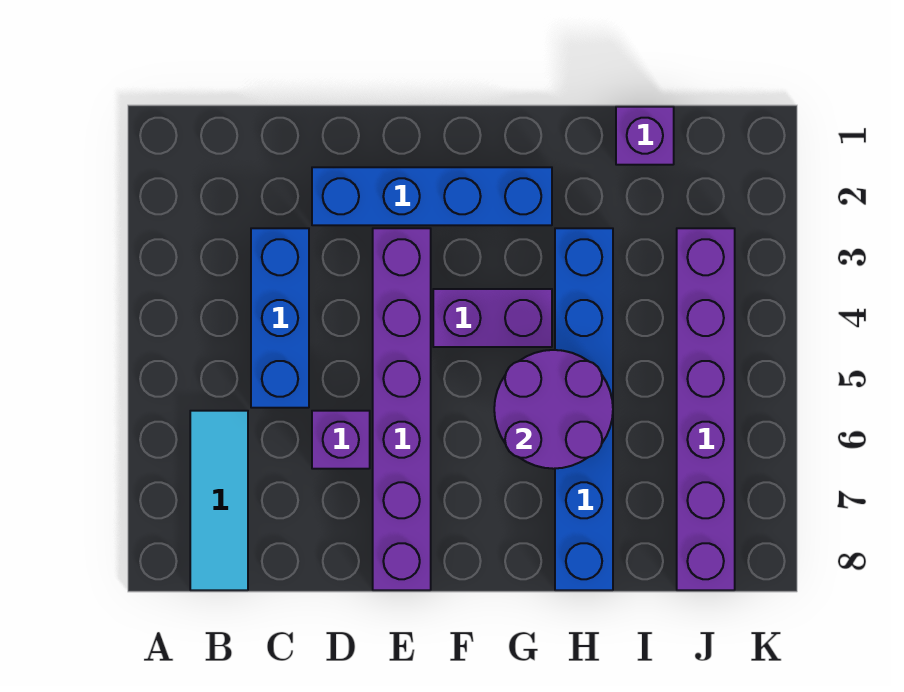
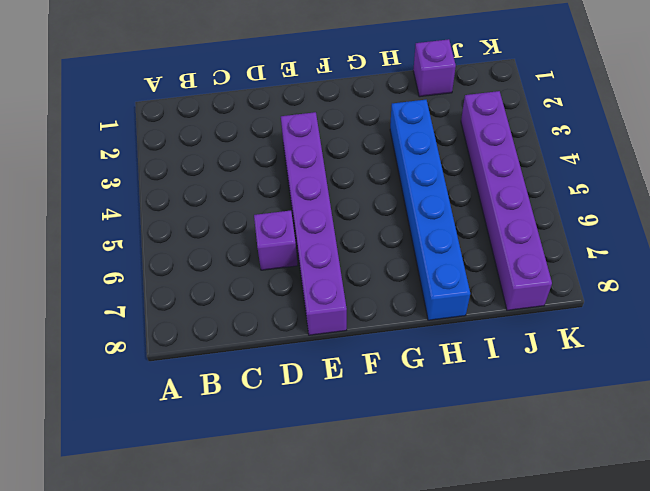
none -> cyan 1x3 tile [190,411,248,590]
none -> blue 1x3 brick [251,228,309,408]

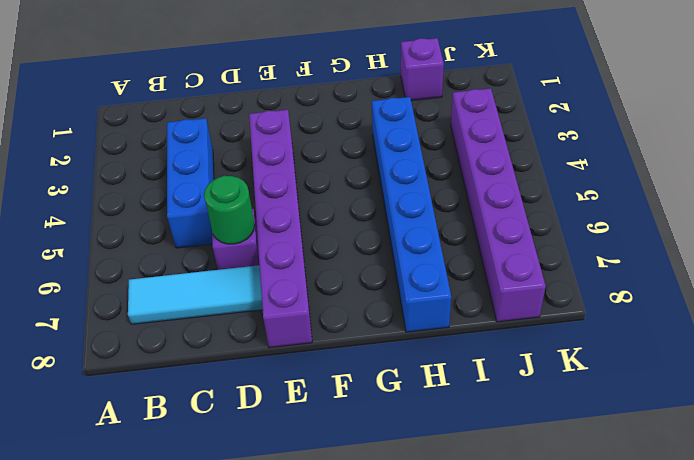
cyan 1x3 tile [128,265,263,324] -> cyan 1x3 tile turned to [190,411,248,590]
green 1x1 round brick [204,176,255,244] -> none
none -> blue 1x4 brick [312,167,552,225]
none -> purple 1x2 brick [433,289,552,347]

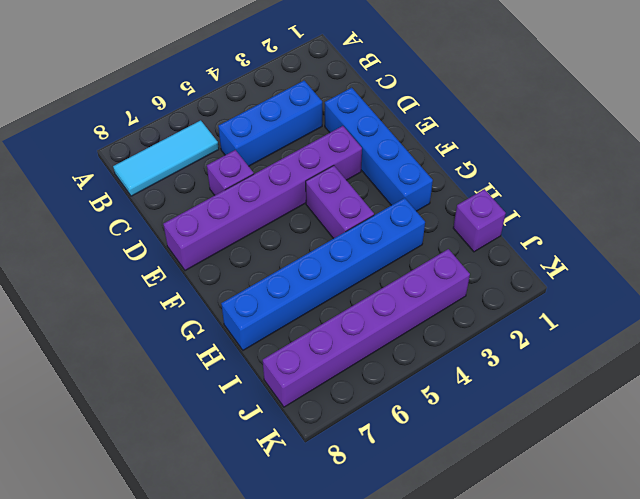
none -> purple 2x2 round brick [494,350,613,469]

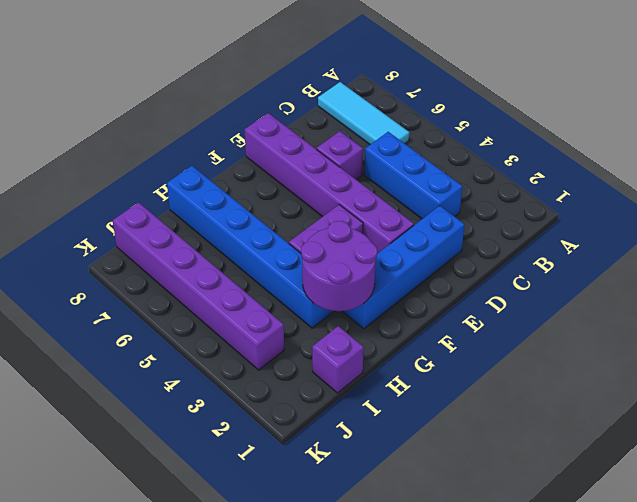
purple 2x2 round brick [301,221,377,311] -> purple 2x2 round brick moved to [494,350,613,469]

